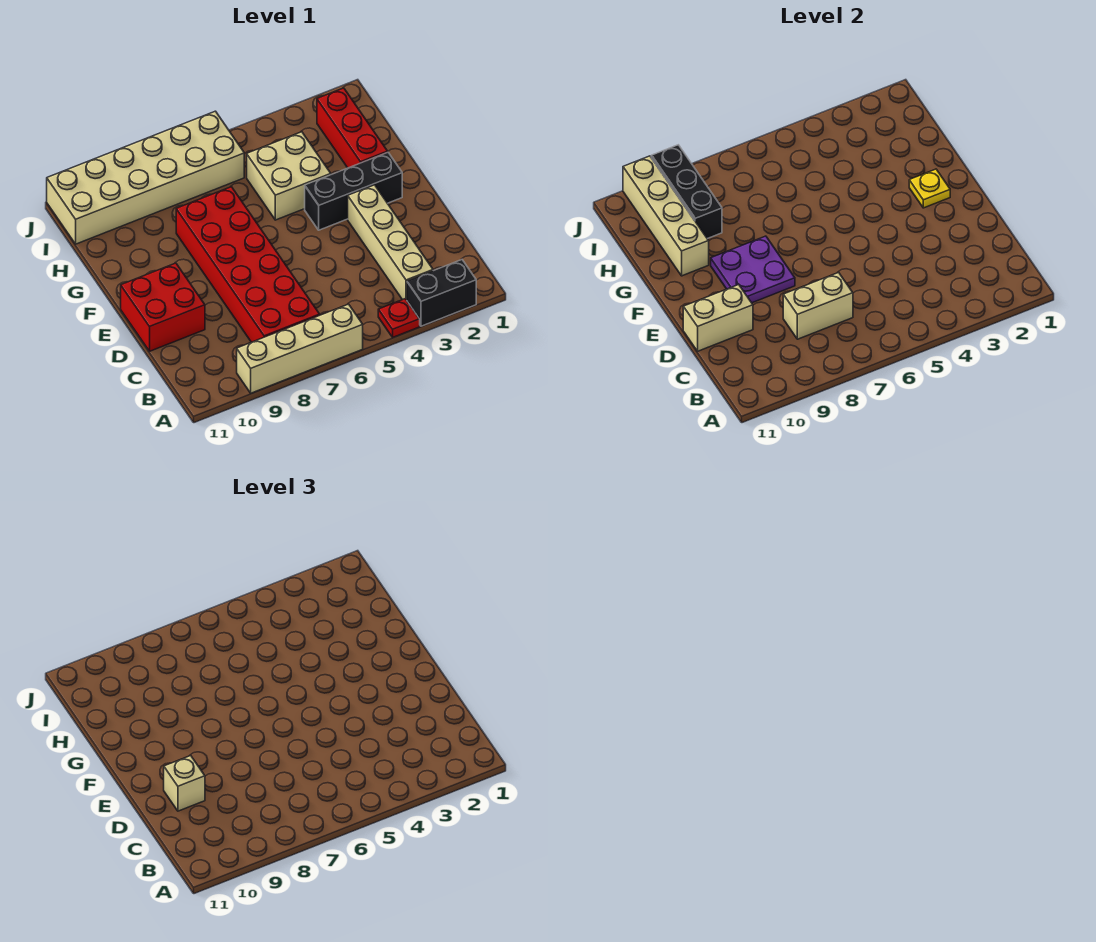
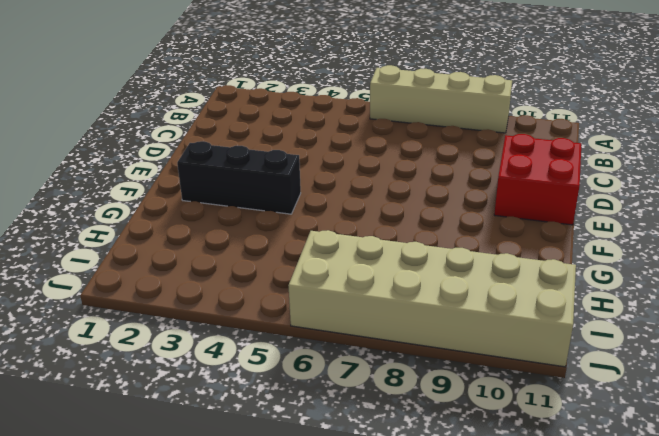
none -> black 1x2 brick [407,260,476,326]
none -> red 1x1 plate [378,299,420,337]
none -> tan 1x4 brick [348,185,433,300]

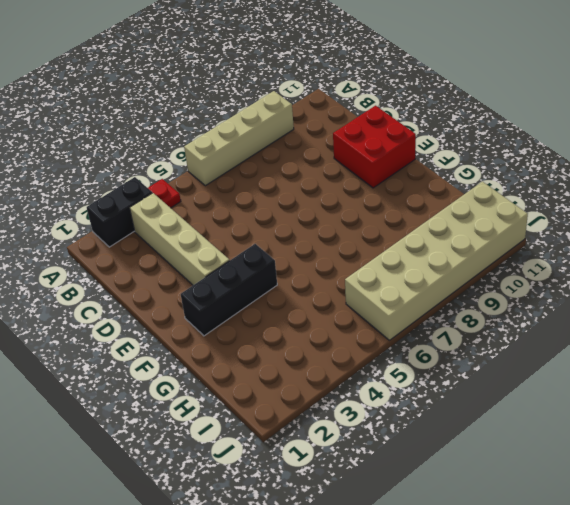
none -> red 2x6 brick [176,187,320,342]
none -> red 1x3 brick [317,88,388,168]
none -> tan 2x2 brick [247,132,331,220]

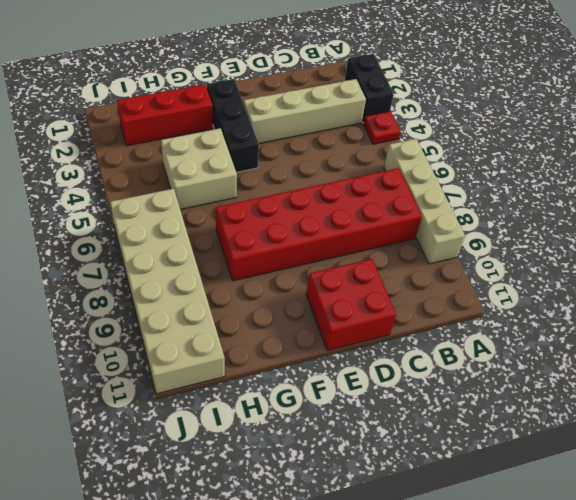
none -> tan 1x2 brick [783,272,853,339]
none -> tan 1x2 brick [683,285,753,351]
none -> purple 2x2 plate [711,236,795,303]

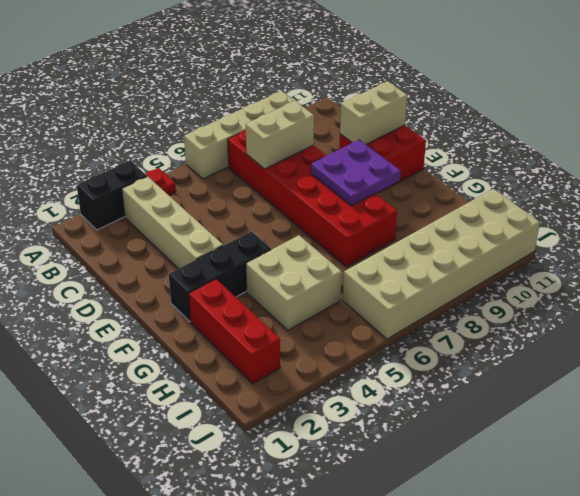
none -> yellow 1x1 plate [909,169,950,208]
none -> tan 1x4 brick [623,156,709,276]
none -> black 1x3 brick [651,145,722,239]

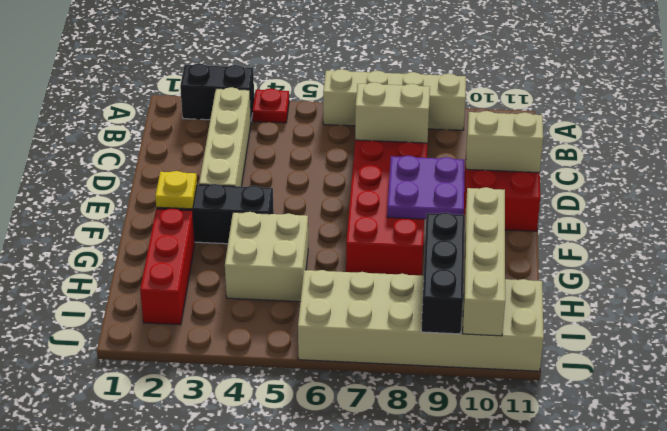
none -> tan 1x1 brick [164,756,205,811]

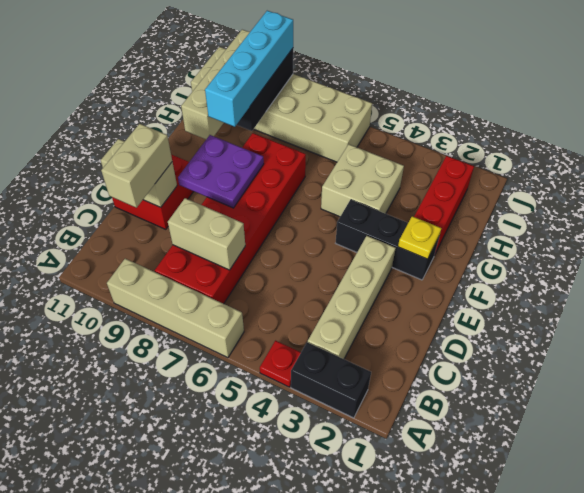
tan 1x2 brick [101,124,172,208] -> tan 1x1 brick [164,756,205,811]
cyan 1x4 brick [205,11,293,127] -> none

